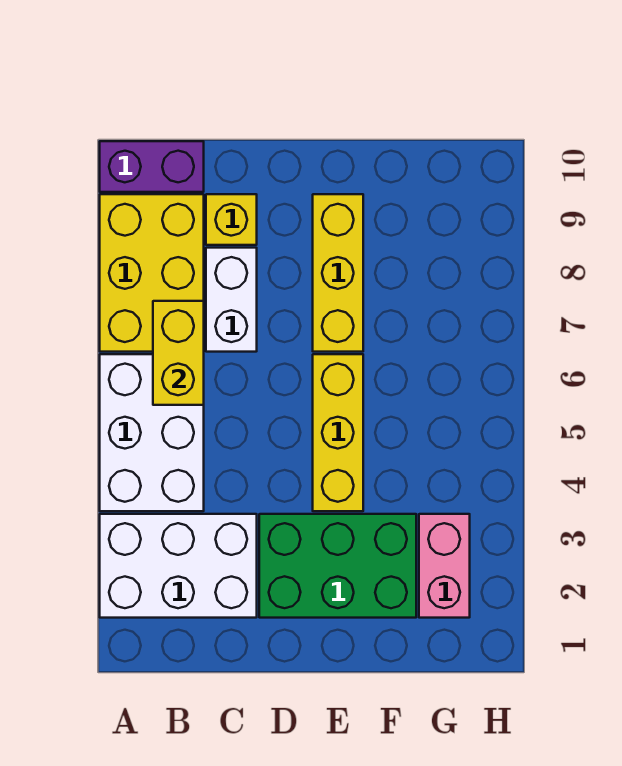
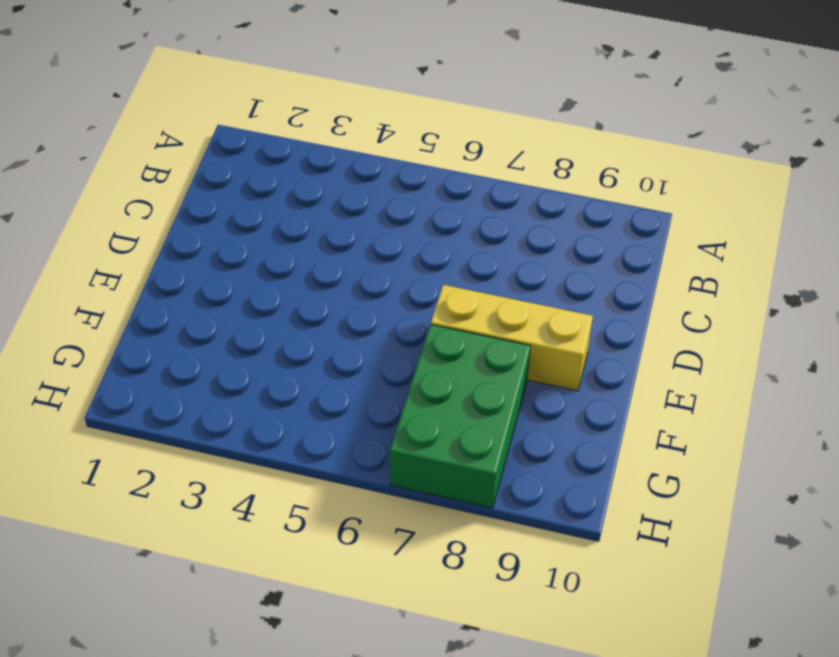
green 2x3 brick [390,324,530,508] -> green 2x3 brick moved to [259,514,416,618]
none -> white 2x3 brick [100,514,257,618]
none -> white 2x3 brick [100,354,204,511]

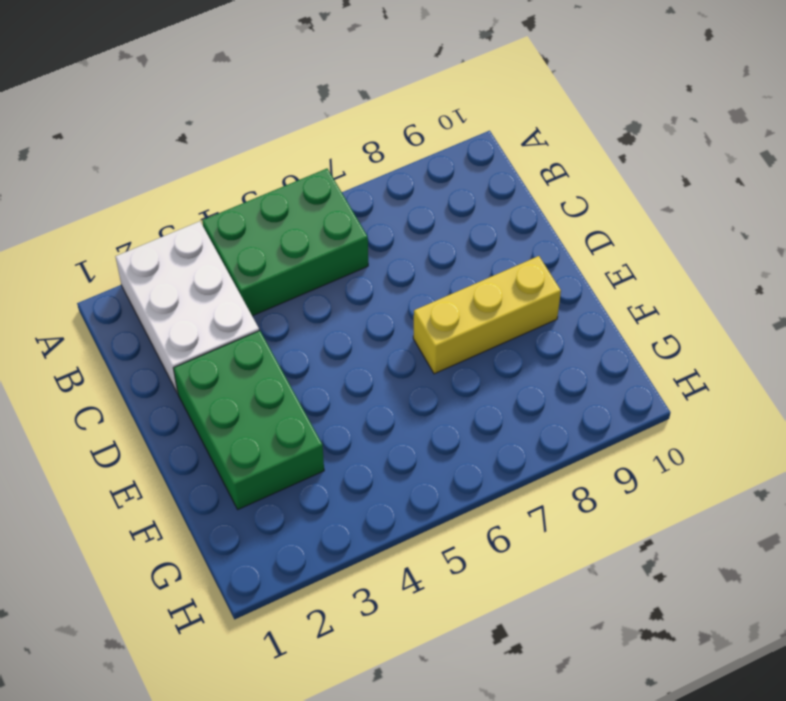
green 2x3 brick [202,169,368,316] -> white 2x3 brick [100,354,204,511]
none -> yellow 2x3 brick [100,194,204,352]
none -> purple 1x2 brick [100,141,204,192]

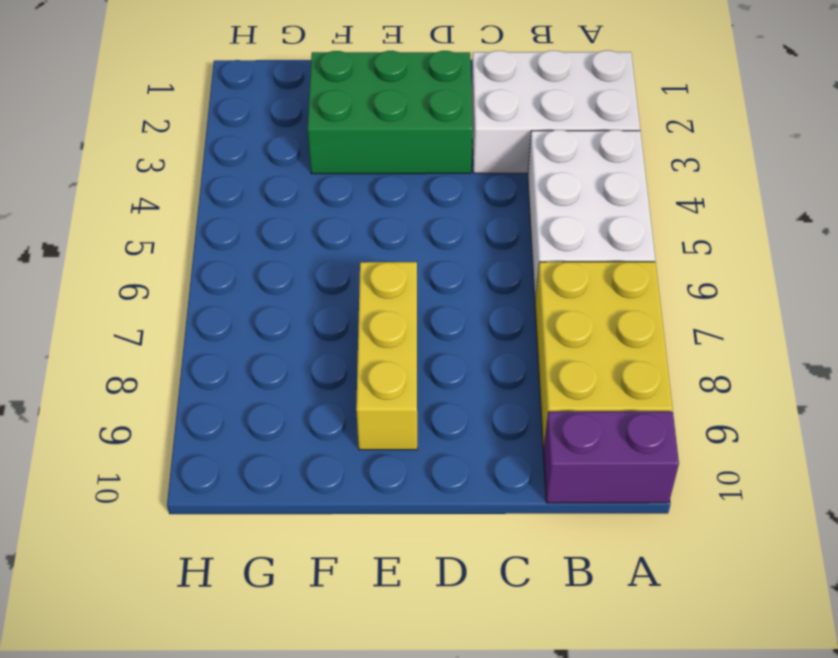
none -> white 1x2 brick [206,248,257,352]
none -> yellow 1x1 brick [206,194,257,245]

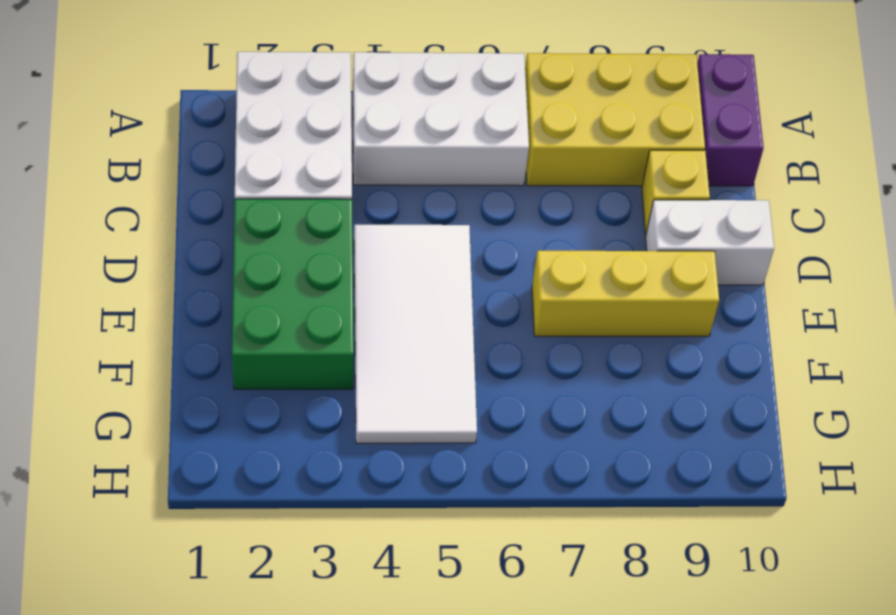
white 2x4 tile [354,225,477,443] -> yellow 1x3 brick [313,354,363,511]
white 1x2 brick [646,200,774,285] -> white 1x2 brick moved to [206,248,257,352]
none -> pink 1x2 brick [419,514,470,618]
none -> yellow 1x2 brick [153,301,204,405]

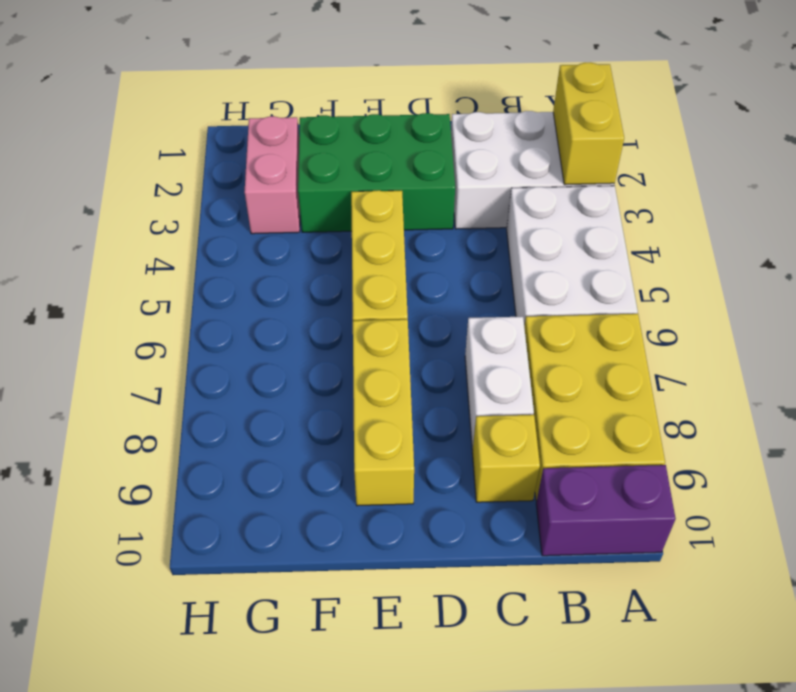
yellow 1x2 brick [553,63,624,185] -> yellow 1x2 brick moved to [153,301,204,405]

